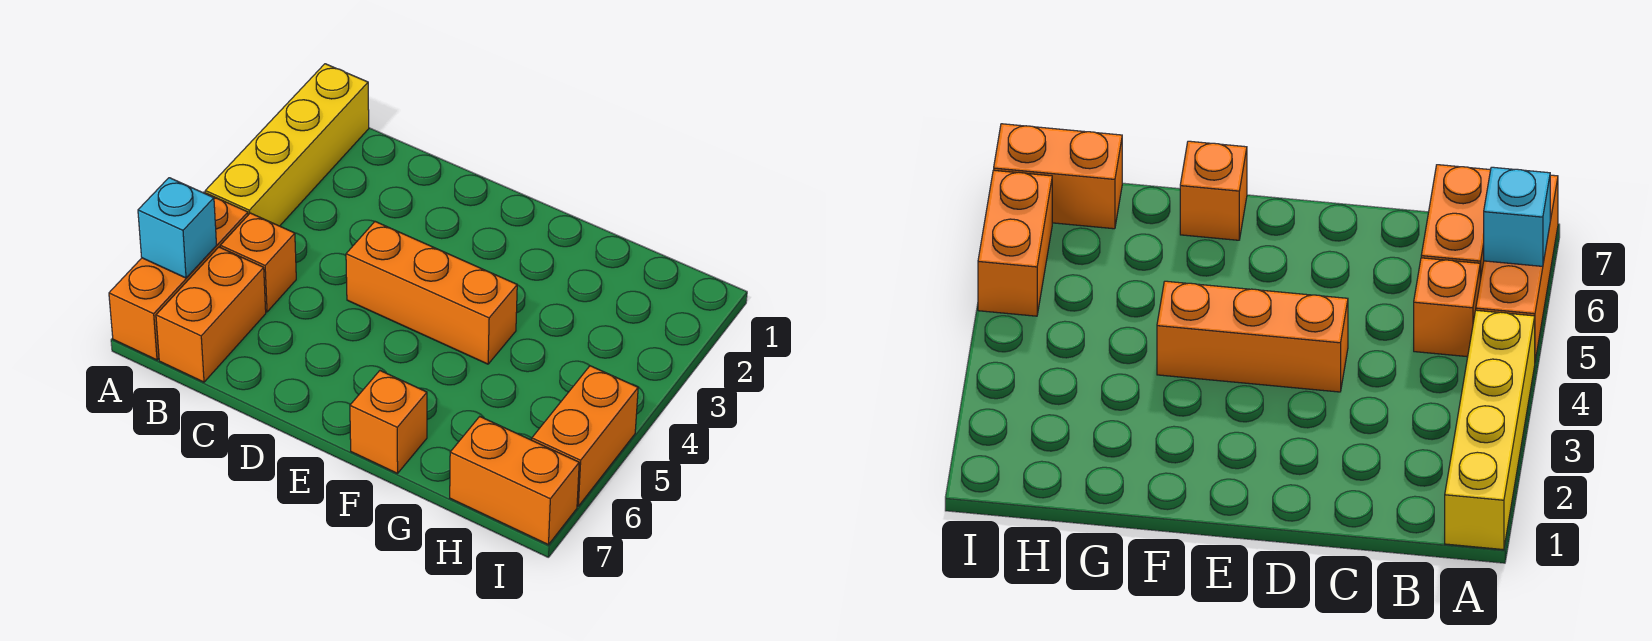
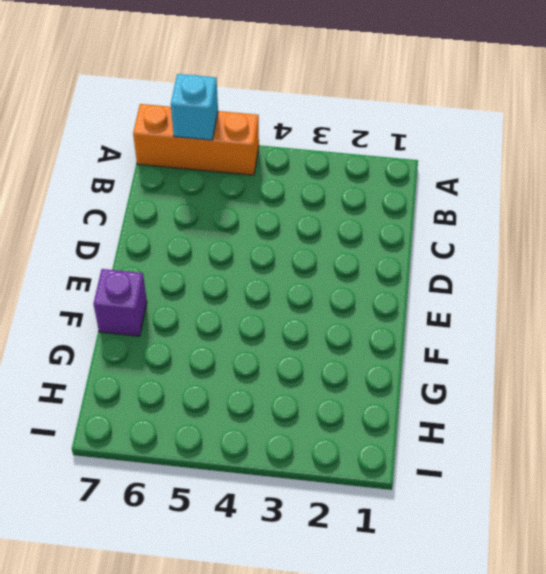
purple 1x1 brick [94,269,147,336] -> orange 1x1 brick [350,371,427,473]
none -> yellow 1x4 brick [205,64,369,226]
none -> orange 1x1 brick [220,213,296,312]

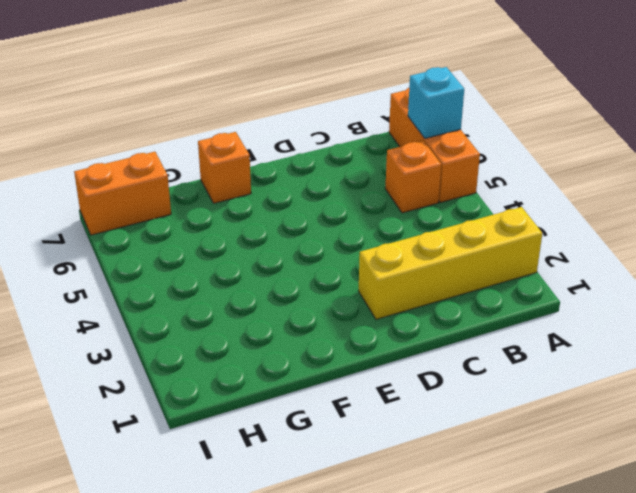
yellow 1x4 brick [359,207,542,319] -> yellow 1x4 brick turned to [205,64,369,226]
none -> orange 1x2 brick [156,247,266,382]
none -> orange 1x3 brick [346,222,517,364]

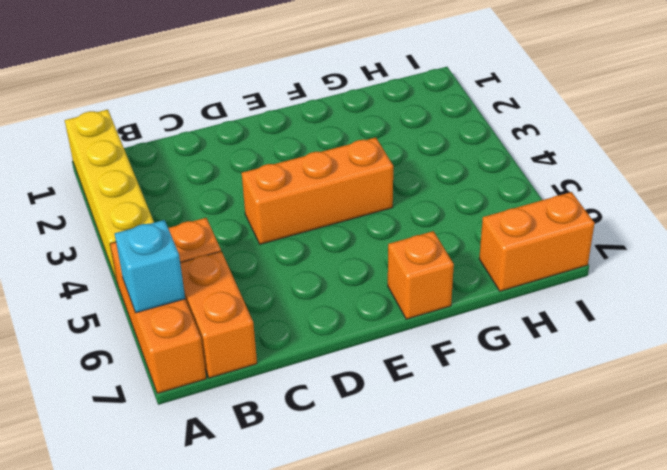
none -> orange 1x2 brick [532,366,638,506]

